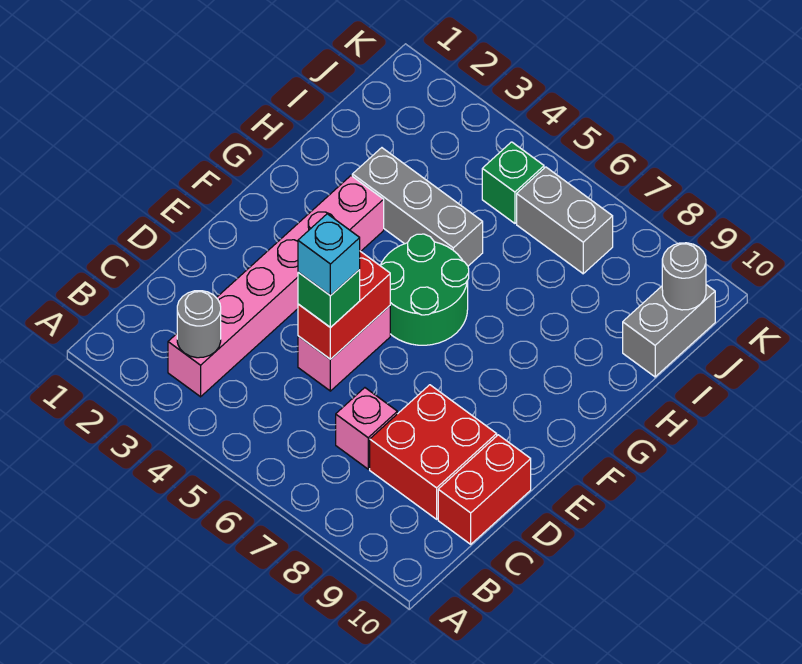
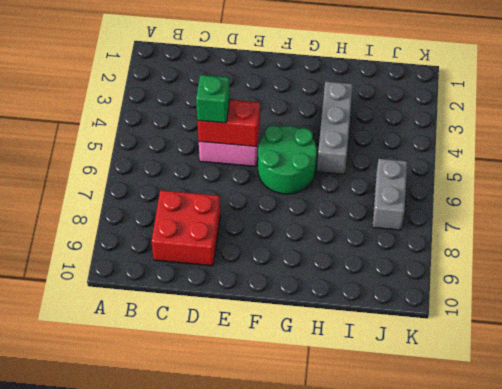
none -> pink 1x6 brick [168,176,384,397]
none -> pink 1x1 brick [336,388,397,469]
none -> red 1x2 brick [438,435,531,544]

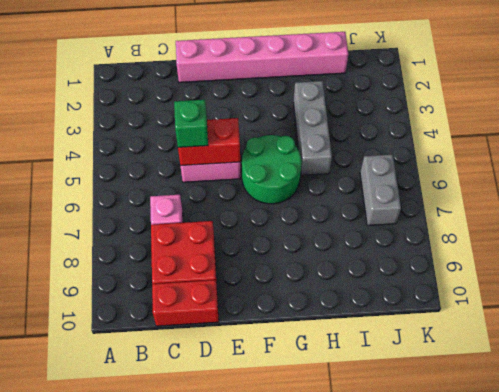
pink 1x6 brick [176,32,348,83] -> pink 1x6 brick moved to [168,176,384,397]
none -> grey 1x2 brick [623,285,715,377]
none -> green 1x1 brick [482,142,544,223]
none -> grey 1x1 round brick [177,291,221,358]

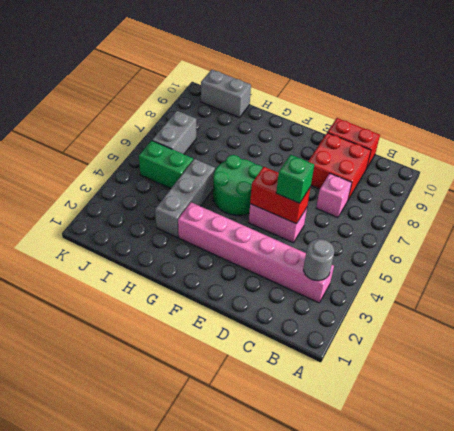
green 1x2 brick [139,141,193,189] -> green 1x1 brick [482,142,544,223]
none -> grey 1x1 round brick [662,243,706,310]
none -> cyan 1x1 brick [298,214,360,296]

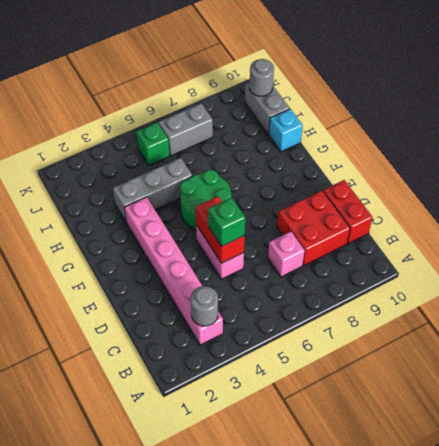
cyan 1x1 brick [269,109,303,152] -> cyan 1x1 brick moved to [298,214,360,296]

